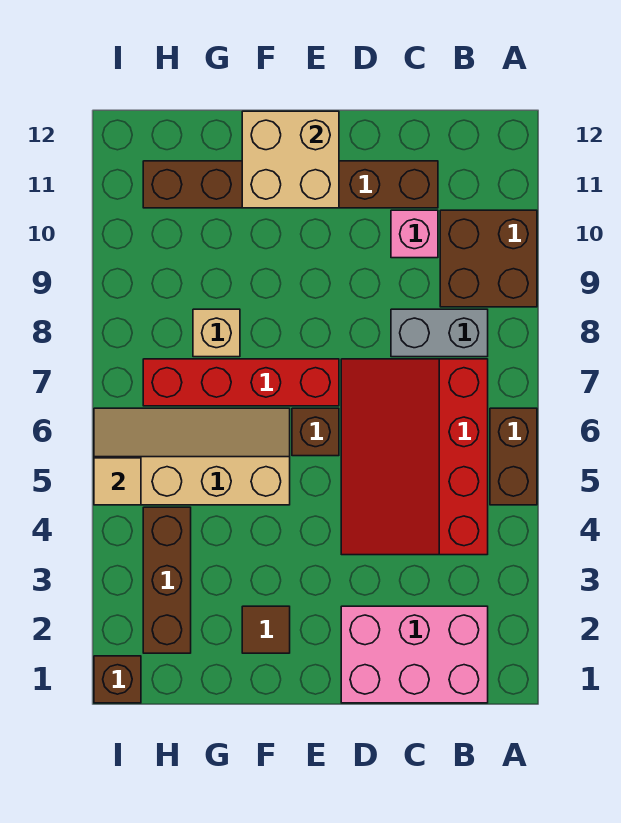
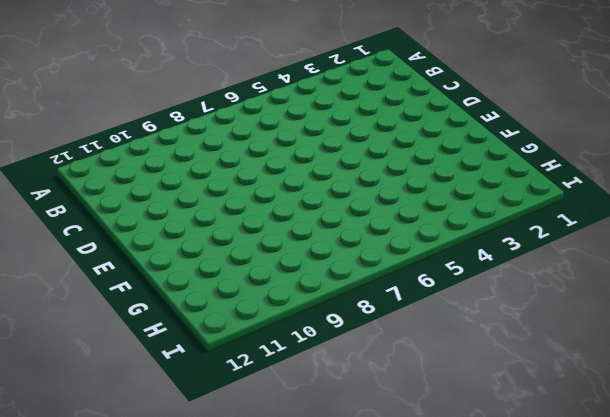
none -> brown 1x2 brick [490,408,537,505]
none -> brown 2x2 brick [440,210,537,307]
none -> pink 2x3 brick [341,606,488,703]

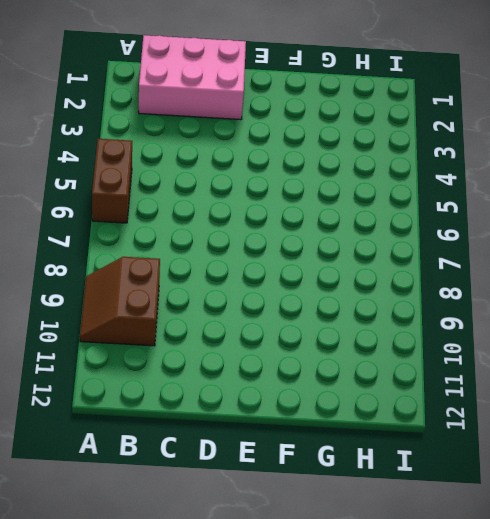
brown 2x2 slope [80,257,160,346] -> brown 2x2 brick [440,210,537,307]
none -> red 3x4 slope [341,359,488,555]
none -> grey 1x2 brick [391,309,488,357]
none -> pink 1x1 brick [391,210,438,258]

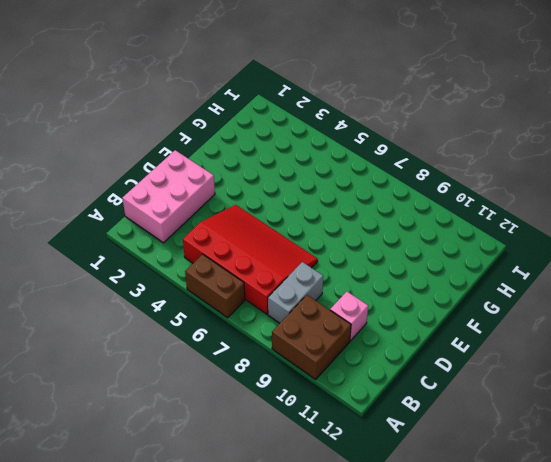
none -> brown 1x6 brick [143,161,438,208]
none -> brown 1x1 brick [292,408,339,456]
none -> red 1x4 brick [143,359,339,406]

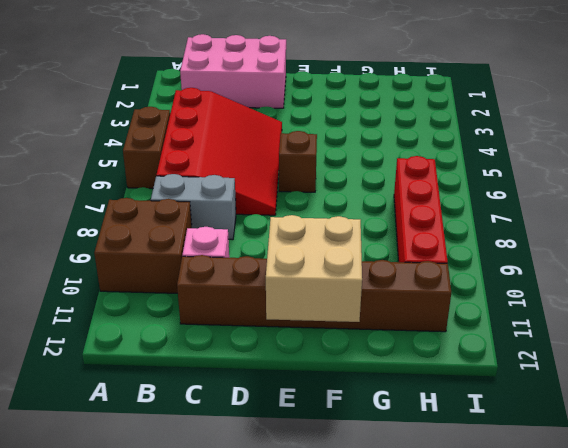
red 1x4 brick [394,156,448,263] -> red 1x4 brick turned to [143,359,339,406]
none -> brown 1x1 tile [242,606,290,653]
none -> tan 2x4 slope [94,408,290,505]
none -> tan 1x1 brick [193,309,240,357]

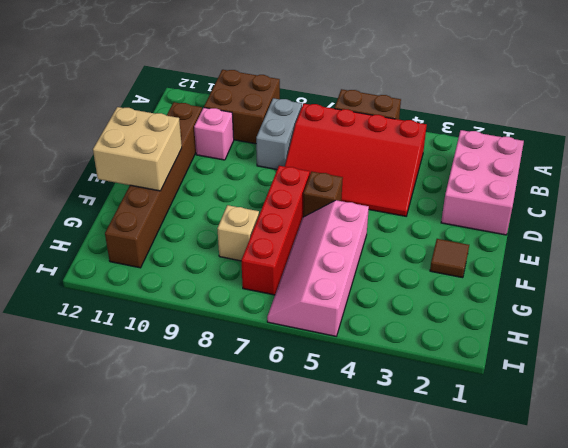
pink 2x4 slope [267,200,369,336] -> tan 2x4 slope [94,408,290,505]
none -> brown 1x3 brick [143,507,191,653]
none -> brown 1x1 brick [94,656,141,703]
none -> tan 1x1 tile [94,458,141,505]

